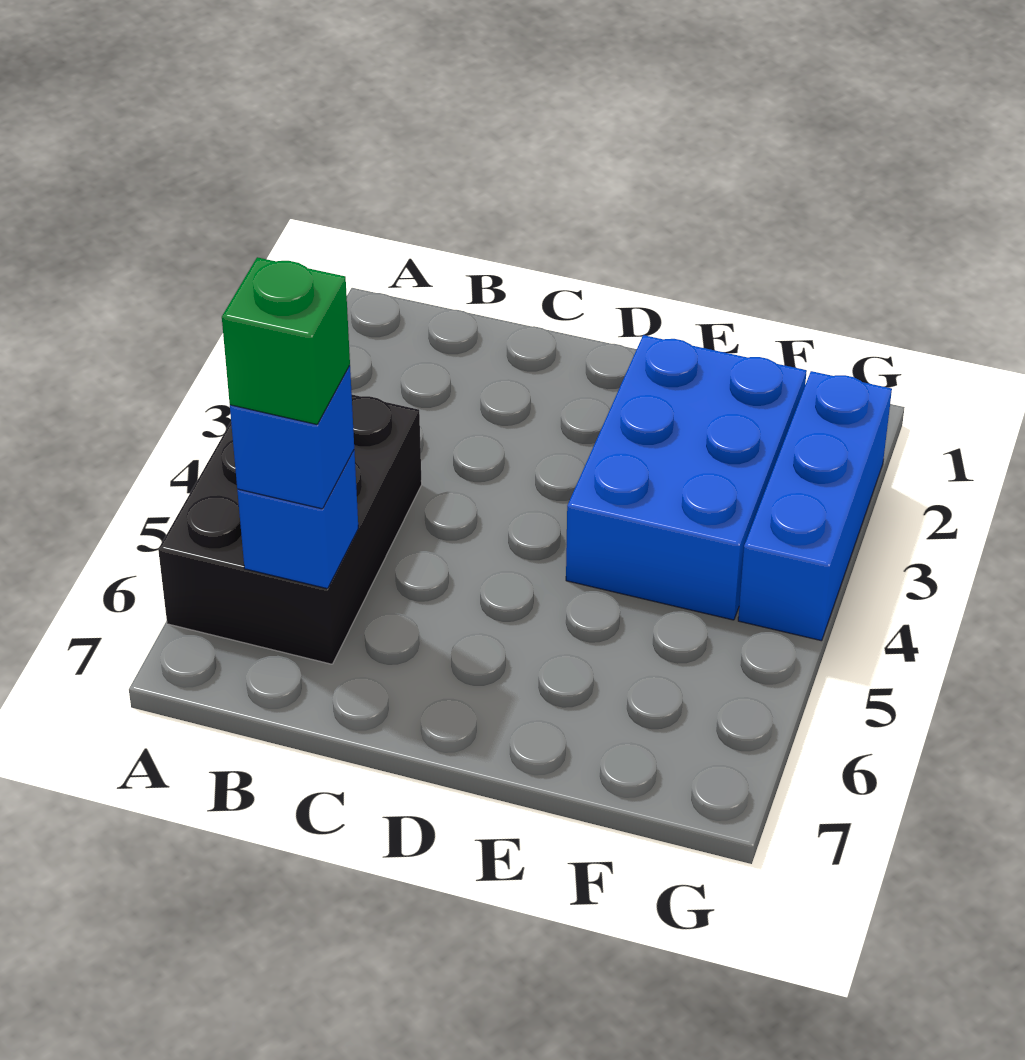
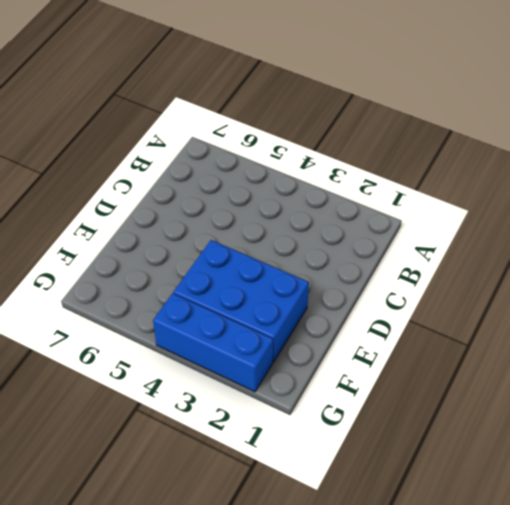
none -> black 2x3 brick [158,395,422,664]
none -> blue 1x1 brick [237,450,358,589]

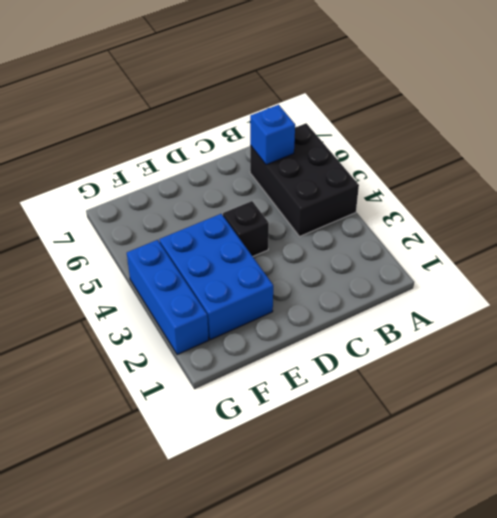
black 1x1 brick [223,201,269,256] -> none
none -> blue 1x1 brick [230,366,354,509]
none -> green 1x1 brick [222,257,350,425]

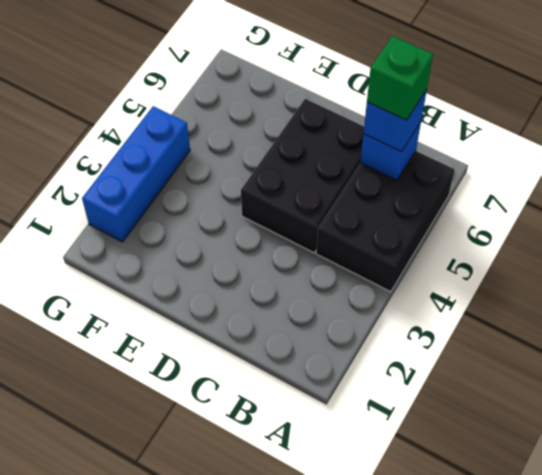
black 2x3 brick [241,99,364,253] -> none
none -> blue 2x3 brick [566,335,807,620]

